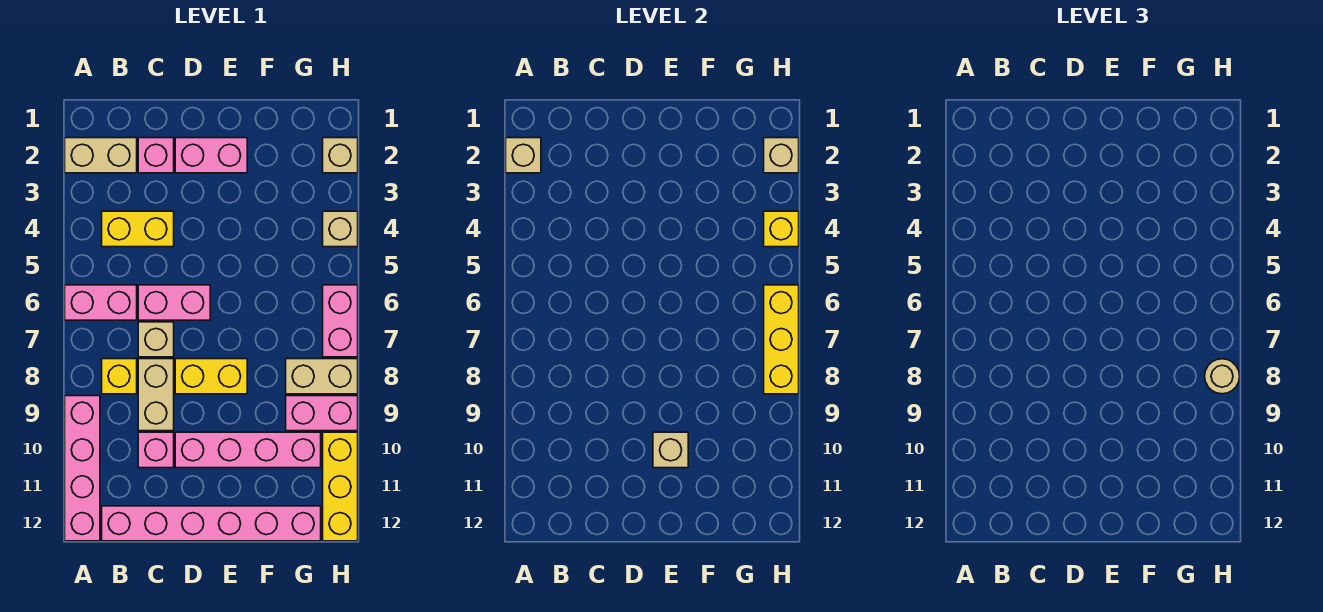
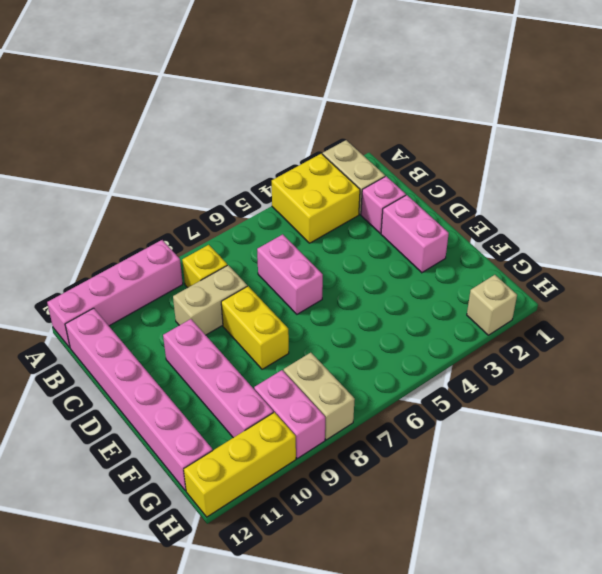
yellow 2x2 brick [272,154,360,243] -> yellow 1x2 brick [102,211,174,247]
none -> pink 1x2 brick [65,285,137,320]
none -> tan 1x1 brick [138,322,174,357]
none -> pink 1x1 brick [138,432,174,468]

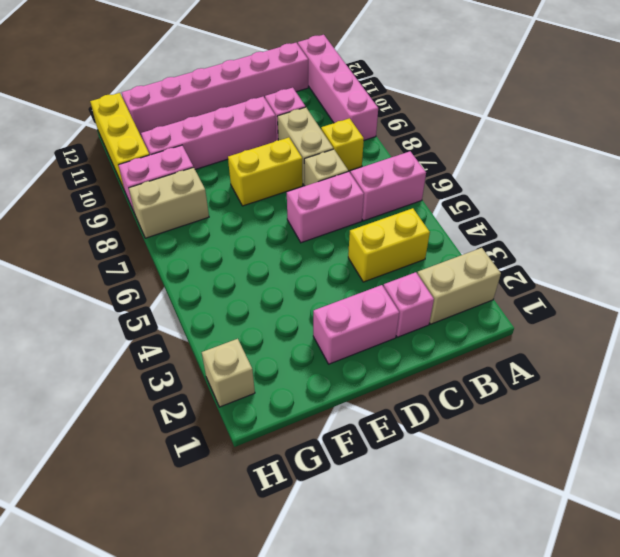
none -> tan 1x1 brick [323,211,358,247]
none -> pink 1x2 brick [323,285,358,357]
none -> tan 1x1 brick [506,138,541,173]

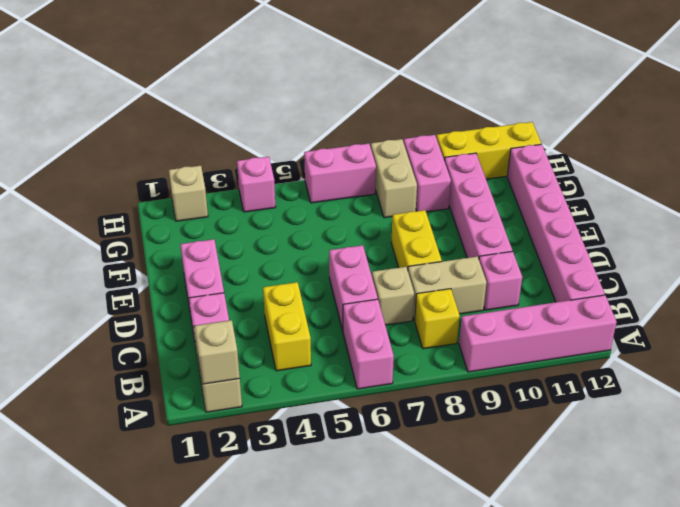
pink 1x1 brick [237,157,276,212] -> tan 1x1 brick [323,211,358,247]
none -> tan 1x1 brick [653,432,688,468]
none -> tan 1x1 brick [764,138,799,173]
none -> yellow 1x1 brick [764,211,799,247]

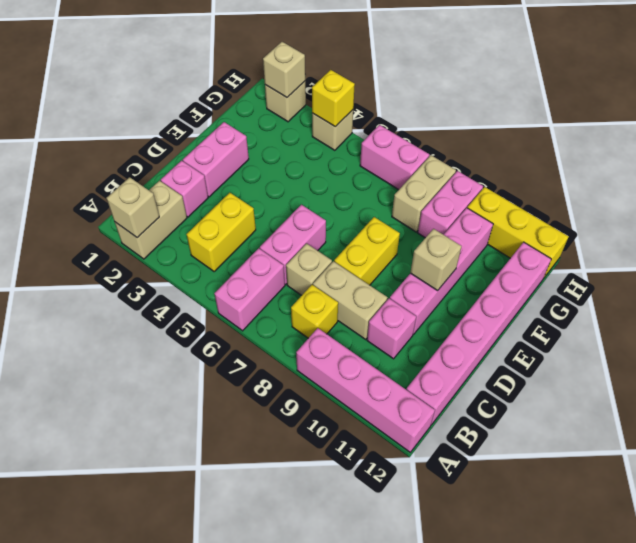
none -> yellow 1x3 brick [764,285,799,394]
none -> tan 1x1 round brick [1205,359,1240,394]

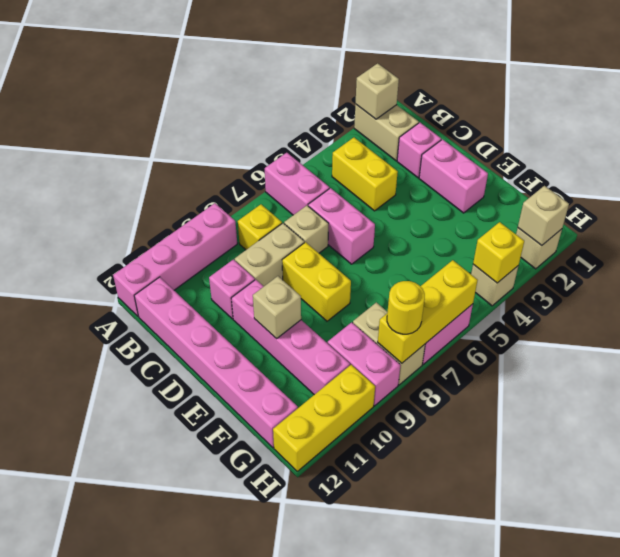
yellow 1x1 round brick [387,281,425,334] -> tan 1x1 round brick [1205,359,1240,394]

